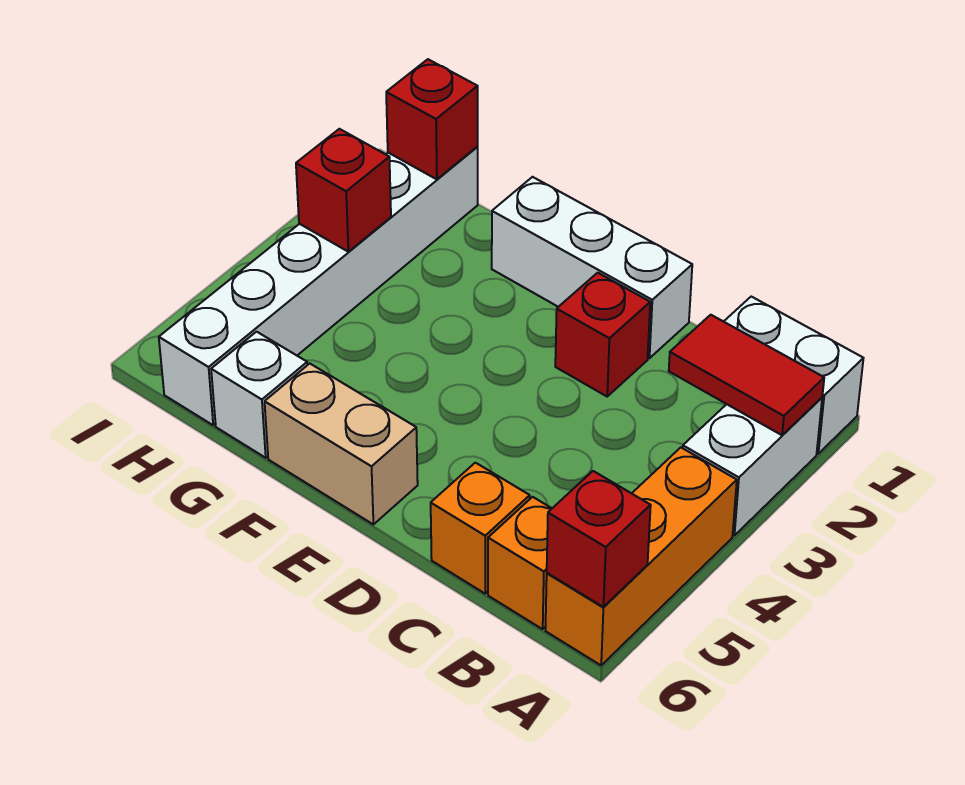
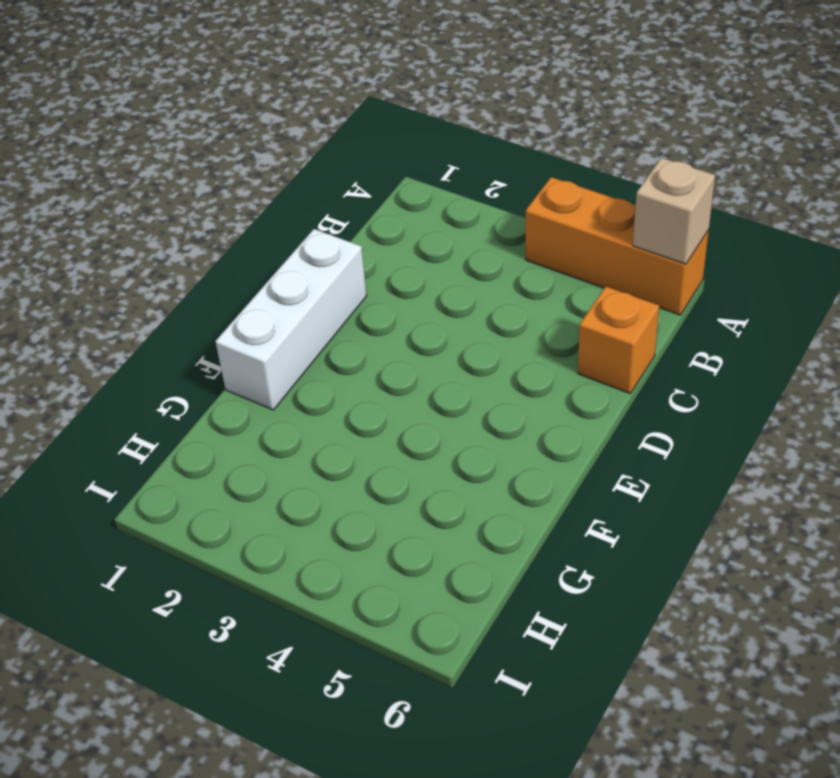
tan 1x1 brick [633,158,715,264] -> red 1x1 brick [547,471,651,607]
none -> white 1x2 brick [724,297,863,454]
none -> white 1x2 brick [683,398,822,535]
none -> orange 1x1 brick [488,497,552,629]

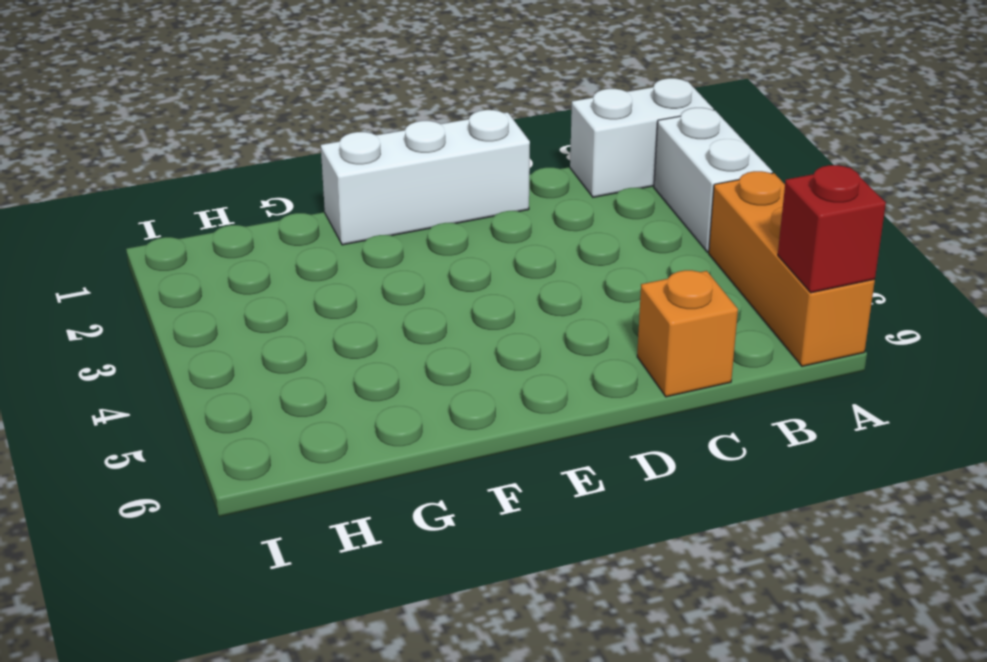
none -> orange 1x1 brick [488,497,552,629]
none -> red 1x1 brick [555,273,650,396]
none -> tan 1x2 brick [265,364,418,524]

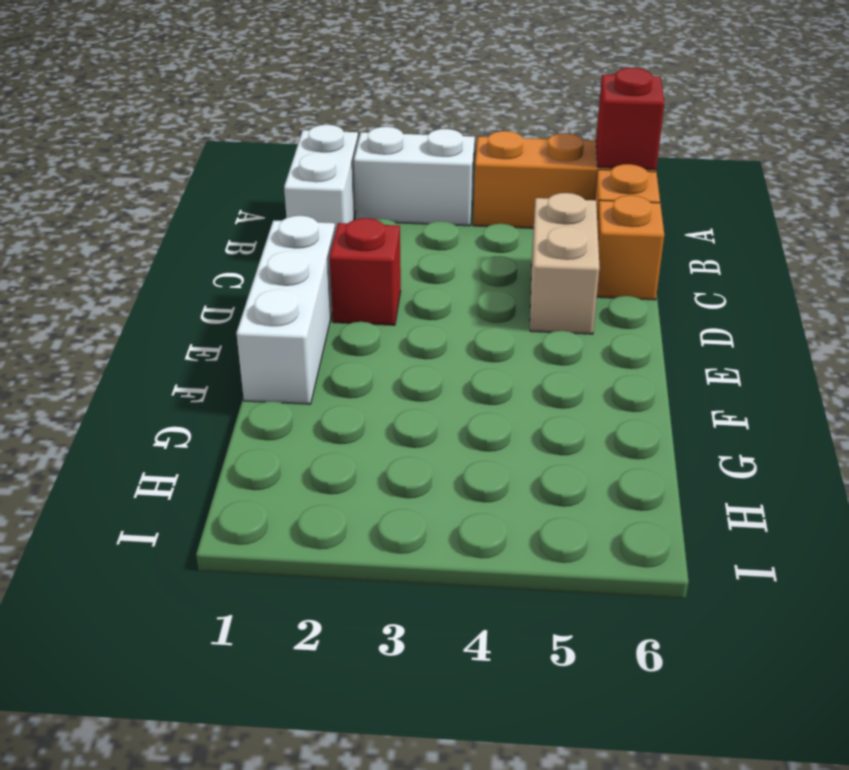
tan 1x2 brick [530,193,600,334] -> tan 1x2 brick moved to [265,364,418,524]
none -> white 1x1 brick [211,332,307,458]
none -> white 1x6 brick [159,147,478,425]
none -> red 1x2 tile [669,315,824,435]

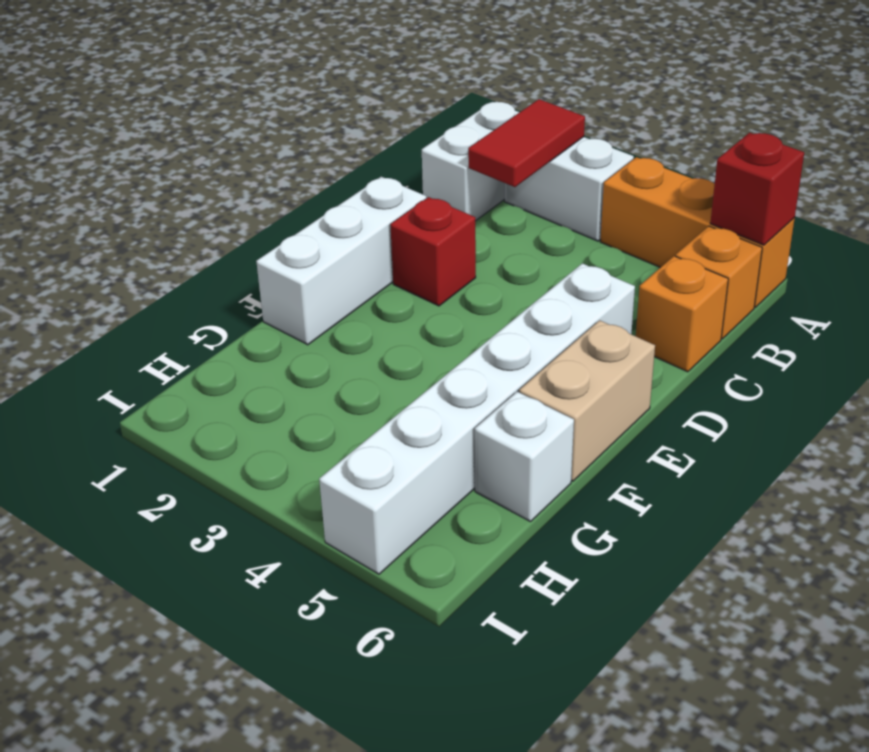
white 1x6 brick [319,263,635,574] -> white 1x6 brick turned to [159,147,478,425]
none -> red 1x1 brick [386,59,478,179]
none -> red 1x1 brick [296,129,391,252]

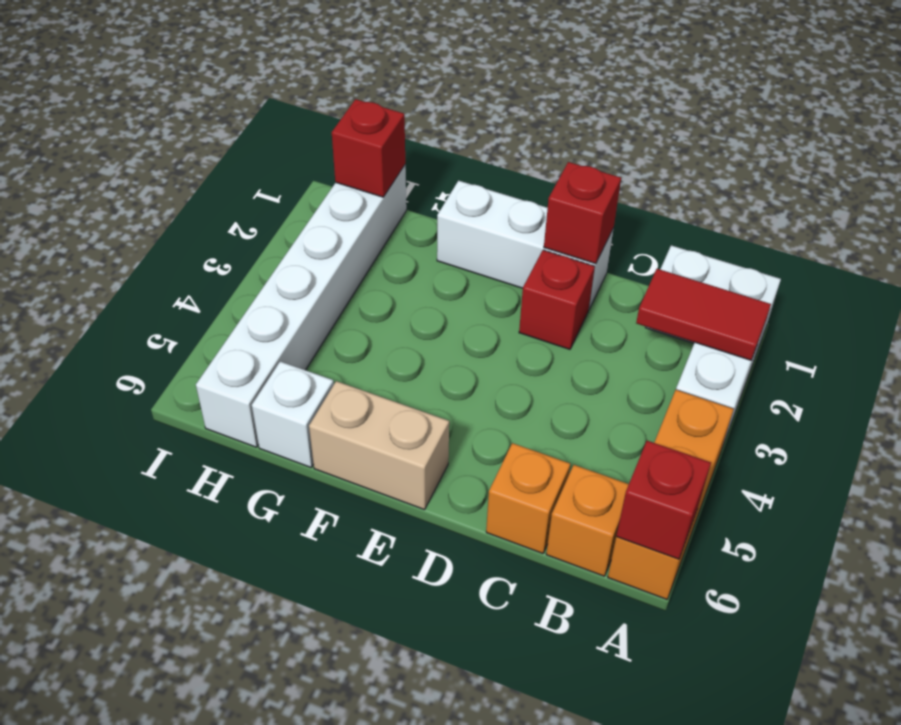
red 1x1 brick [544,162,621,264] -> red 1x1 brick moved to [296,129,391,252]

